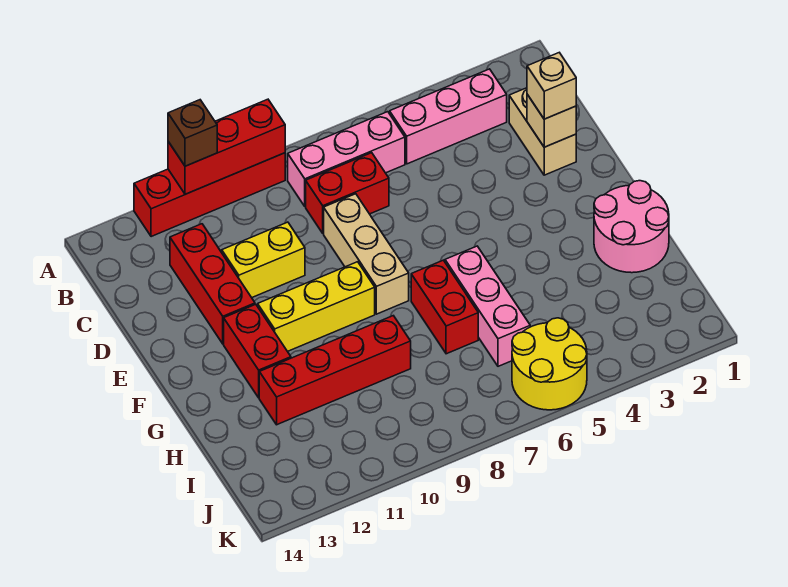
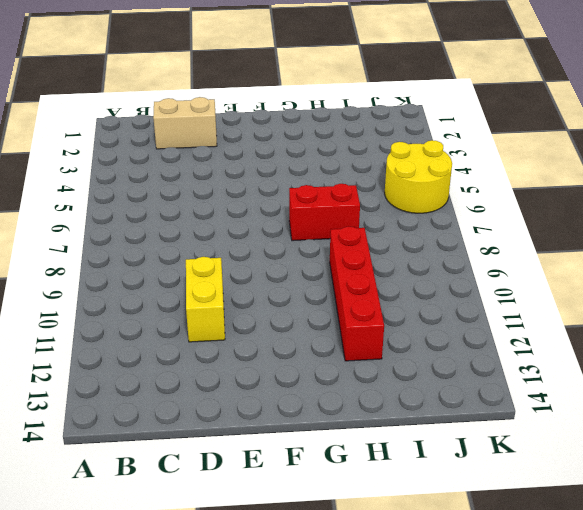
none -> red 1x4 brick [134,153,285,237]
none -> pink 1x3 brick [390,69,507,164]
none -> pink 1x3 brick [288,112,405,206]

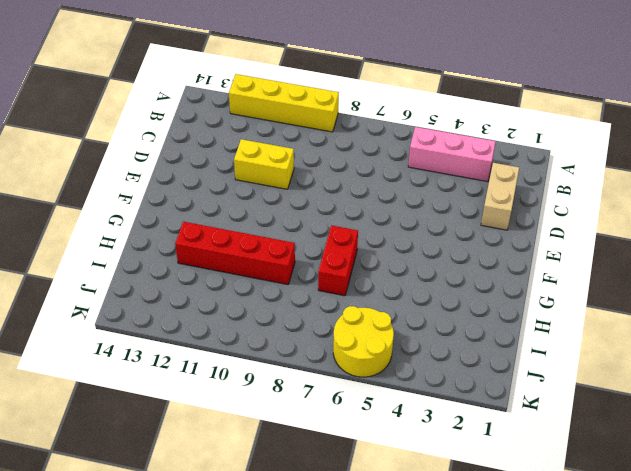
yellow 1x4 brick [229,74,339,132] -> red 1x4 brick [134,153,285,237]
none -> pink 1x3 brick [288,112,405,206]
none -> red 1x2 brick [306,153,389,233]
none -> red 1x3 brick [170,224,255,344]

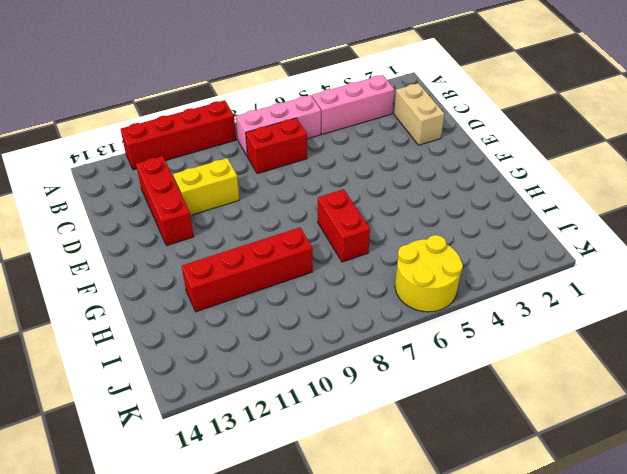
none -> tan 1x3 brick [324,194,409,314]
none -> yellow 1x3 brick [258,262,375,351]
none -> red 1x2 brick [224,304,291,398]

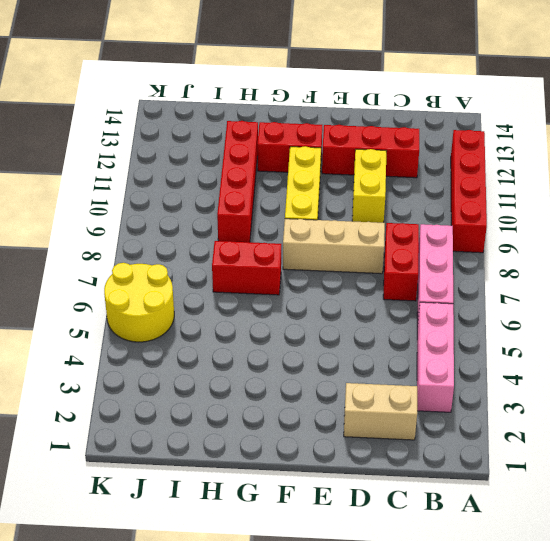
none -> pink 2x2 round brick [594,181,669,273]
none -> pink 1x3 brick [445,246,530,366]
none -> red 1x3 brick [168,99,285,194]

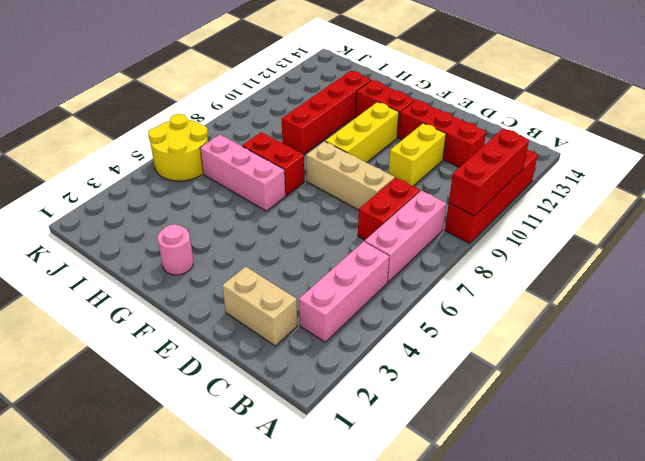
pink 1x1 round brick [157,224,193,275] -> pink 2x2 round brick [594,181,669,273]
none -> tan 1x1 brick [527,94,576,147]
none -> brown 1x1 brick [168,100,217,166]
none -> tan 1x1 brick [527,53,576,119]

